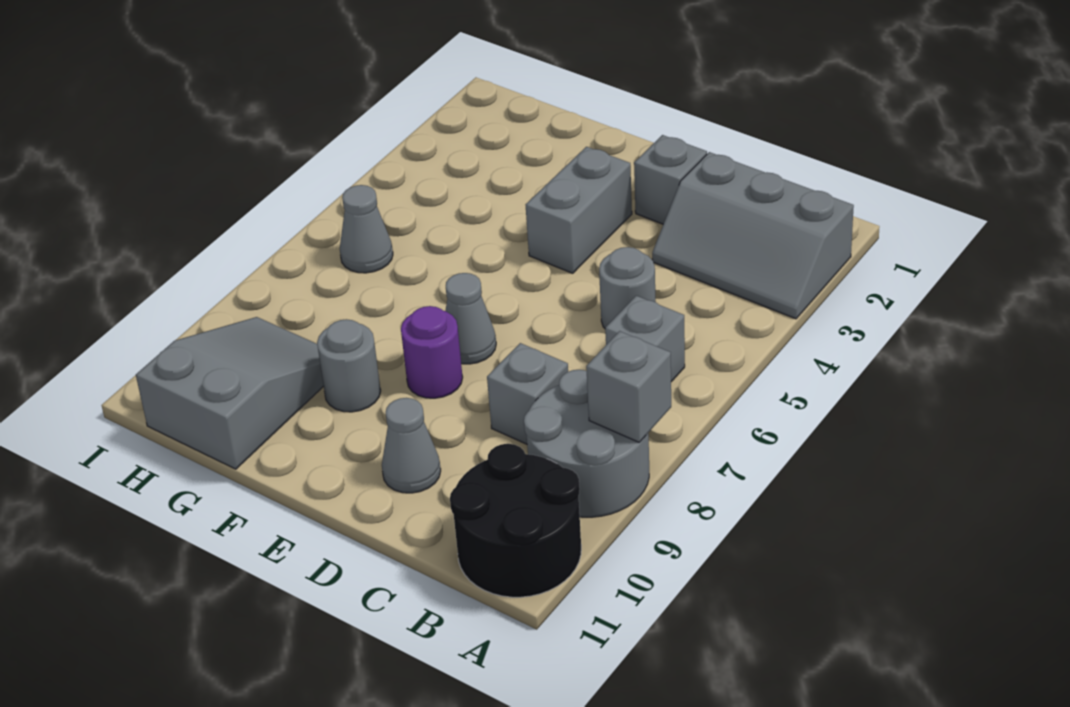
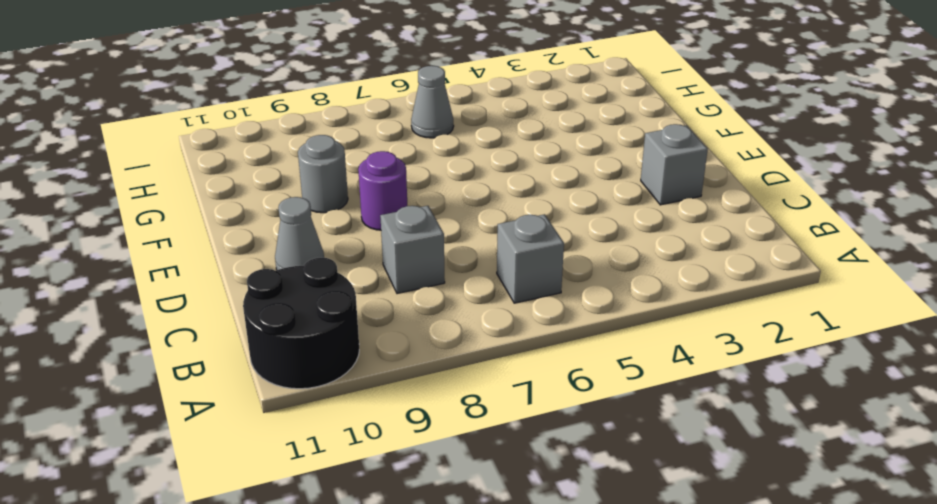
none -> grey 2x3 slope [652,152,854,319]
none -> grey 2x2 round brick [524,370,649,517]
none -> grey 1x1 round brick [599,247,656,328]

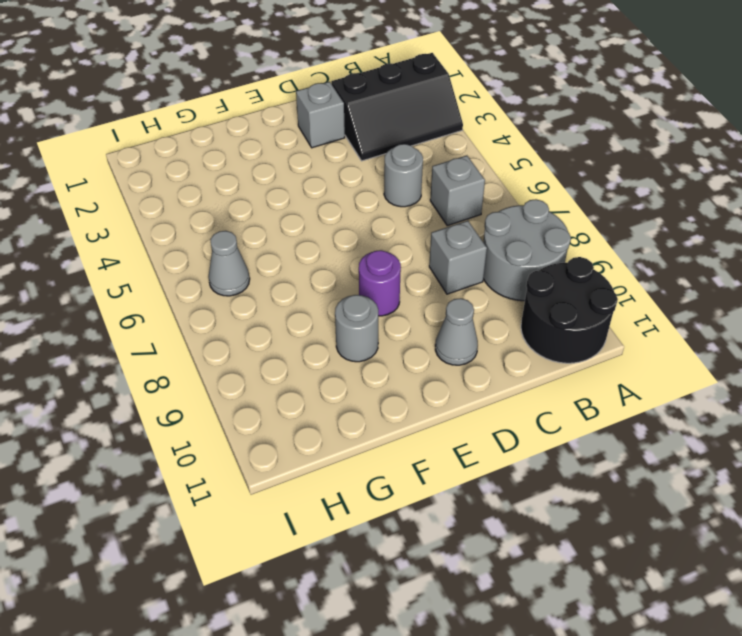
black 2x3 slope [331,53,463,161] -> grey 2x3 slope [652,152,854,319]
none -> grey 1x2 brick [526,147,632,273]
none -> grey 1x1 cone [445,273,496,364]
none -> grey 2x3 slope [136,317,324,469]

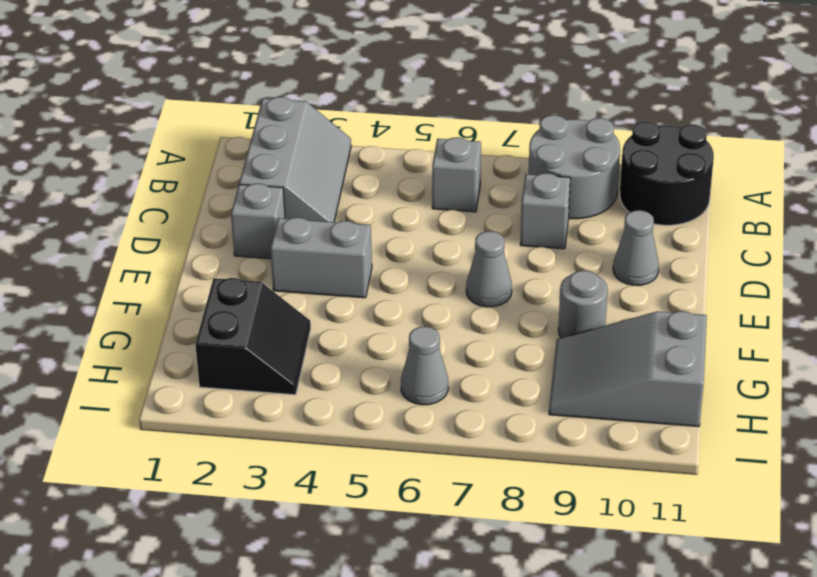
black 2x2 slope [195,278,311,395] -> none
none -> grey 1x1 round brick [599,247,656,328]
none -> purple 1x1 round brick [401,306,463,398]
none -> grey 1x1 brick [586,331,671,442]

